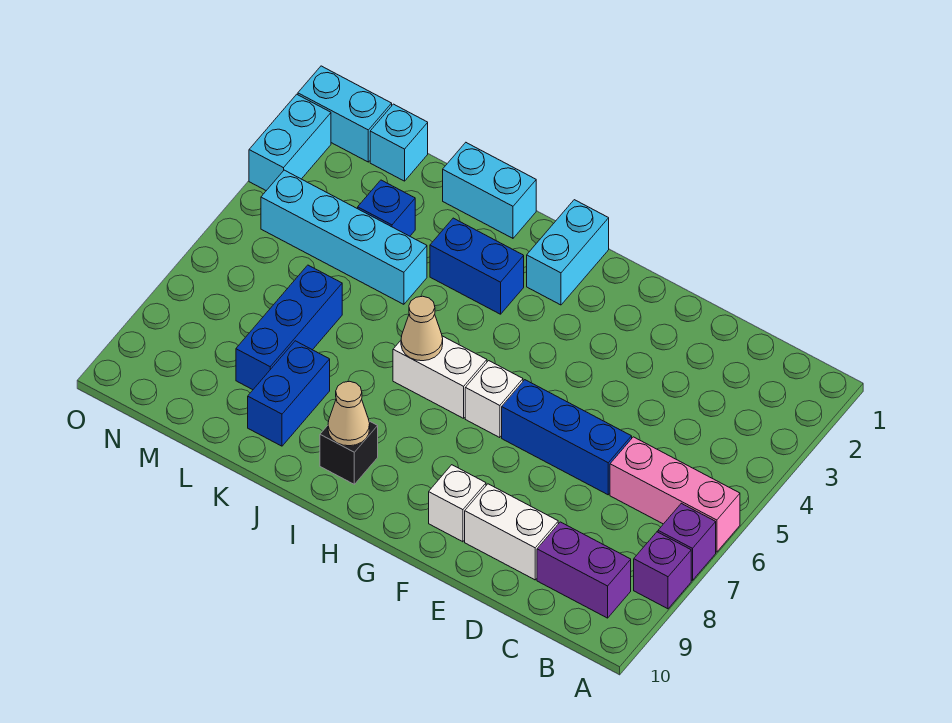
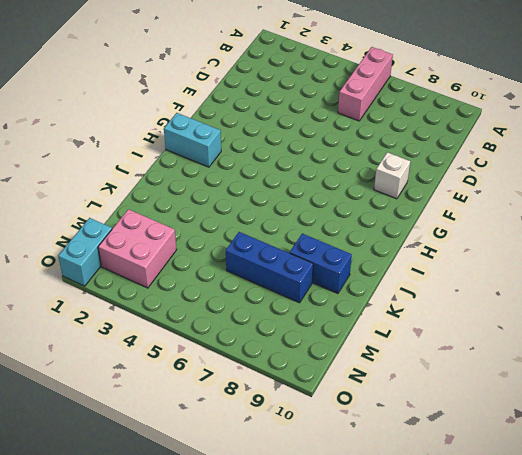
pink 2x2 brick [98,209,177,288] -> none
none -> purple 1x1 brick [658,503,716,580]
none -> purple 1x1 brick [634,532,691,609]
none -> purple 1x2 brick [537,522,631,618]

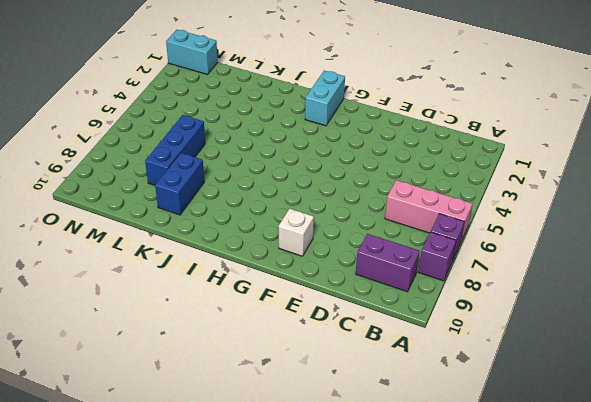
none -> blue 1x3 brick [502,380,632,495]
none -> white 1x2 brick [465,484,558,580]
none -> white 1x1 brick [465,361,523,438]

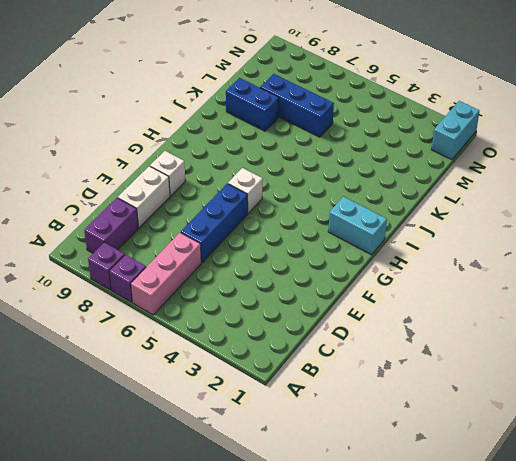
none -> white 1x2 brick [393,336,487,418]
none -> blue 1x2 brick [430,218,524,314]
none -> black 1x1 brick [320,421,378,484]

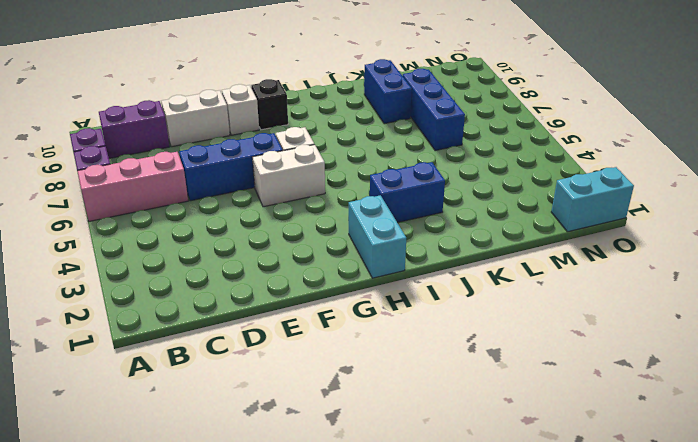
white 1x2 brick [252,145,325,207] -> white 1x2 brick moved to [393,336,487,418]
black 1x1 brick [251,79,288,130] -> black 1x1 brick moved to [320,421,378,484]
none -> cyan 1x2 brick [443,143,536,238]
none -> cyan 1x4 brick [261,170,427,304]
none -> blue 1x1 brick [358,180,415,236]

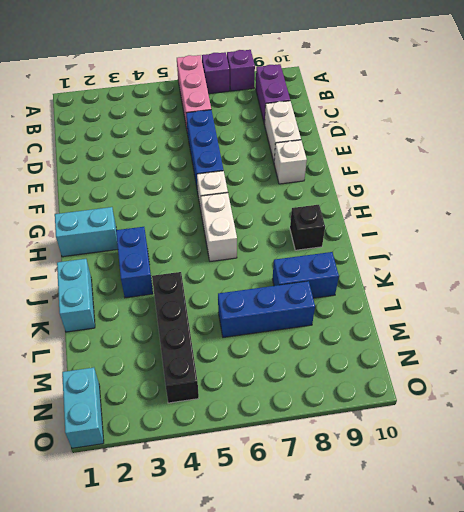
black 1x4 brick [152,272,199,403] -> cyan 1x4 brick [261,170,427,304]
none -> blue 1x1 brick [358,180,415,236]
none -> cyan 1x1 brick [370,104,428,181]
none -> cyan 1x2 brick [249,94,331,191]

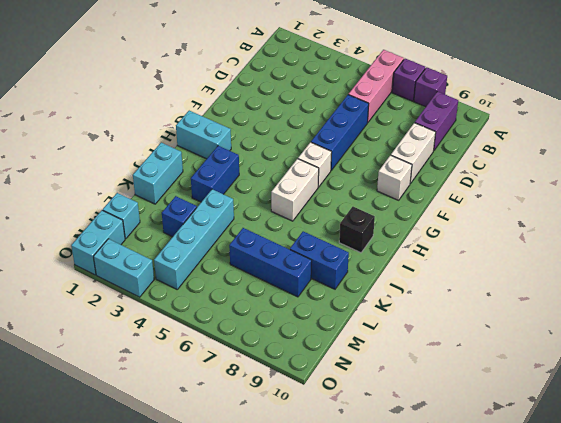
none -> tan 1x1 cone [401,296,443,361]
none -> tan 1x1 cone [328,381,370,446]

